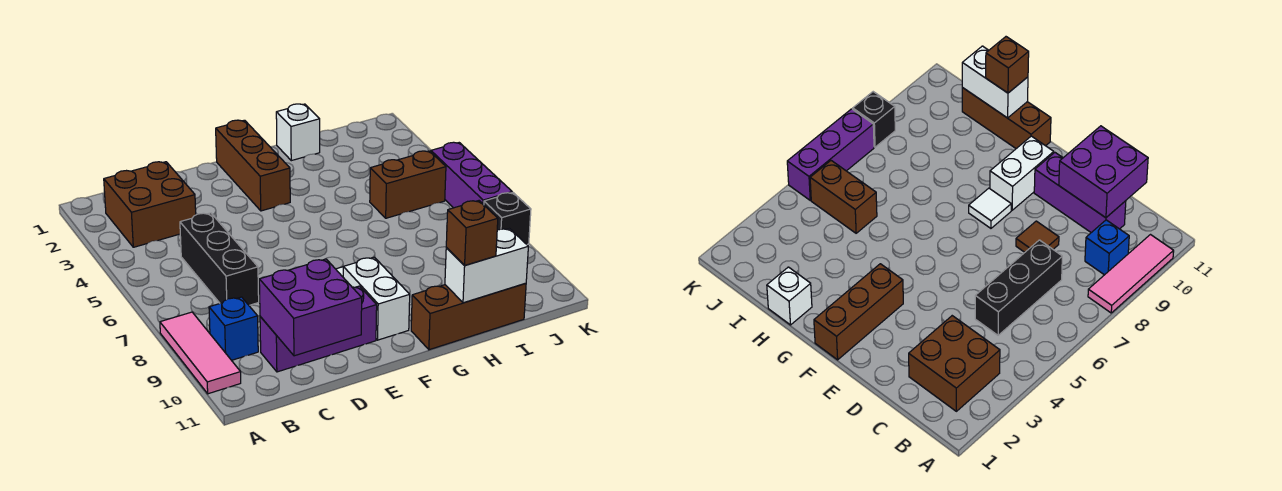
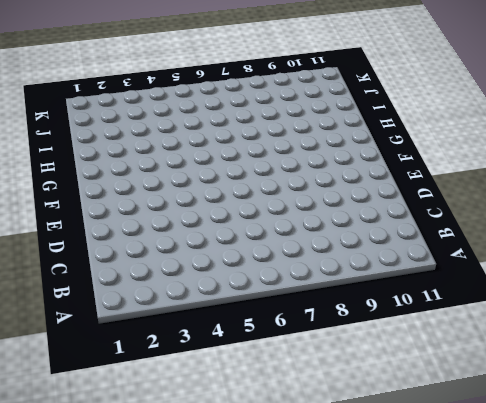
none -> pink 1x3 tile [160,312,241,394]
none -> brown 2x2 brick [104,162,196,247]
none -> blue 1x1 brick [209,297,258,360]

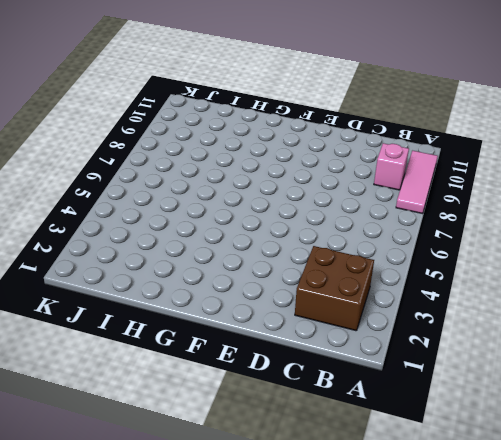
pink 1x1 brick [374,143,409,190] -> blue 1x1 brick [209,297,258,360]
none -> black 1x3 brick [180,213,259,305]
none -> purple 1x3 brick [260,286,377,372]
none -> brown 1x1 tile [1016,221,1059,252]

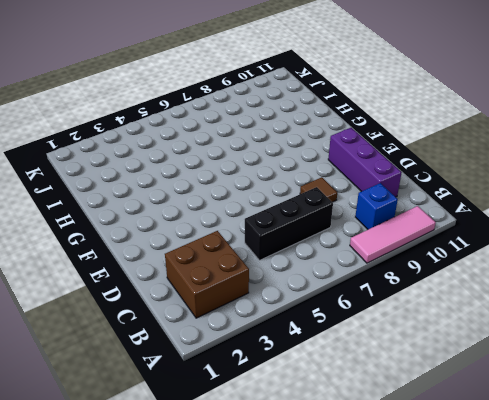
none -> brown 1x3 brick [216,120,290,211]
none -> white 1x1 tile [969,188,1011,228]
none -> white 1x2 brick [343,257,410,340]

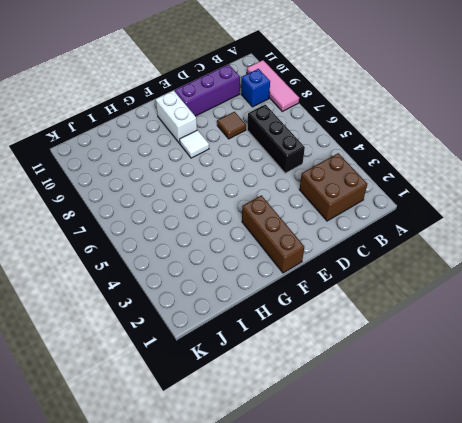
none -> brown 1x3 brick [411,283,526,350]
none -> white 1x1 brick [276,104,320,161]
none -> brown 1x2 brick [370,151,446,218]

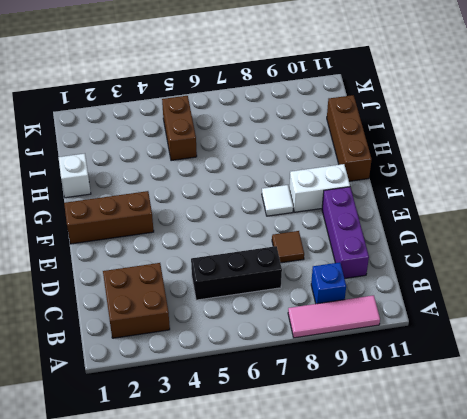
none -> purple 1x3 brick [431,142,512,208]
none -> black 1x1 brick [484,193,531,244]
none -> purple 2x2 brick [259,259,362,356]

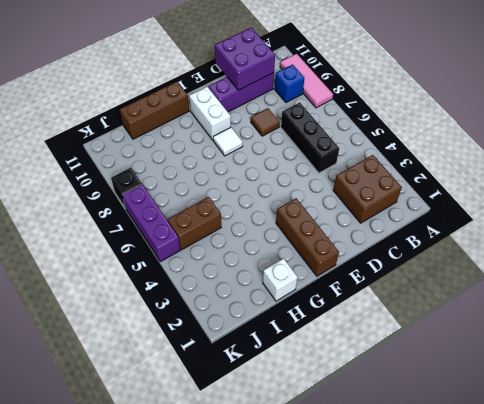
none -> white 1x2 brick [445,229,528,303]
none -> brown 1x1 brick [446,201,498,265]

